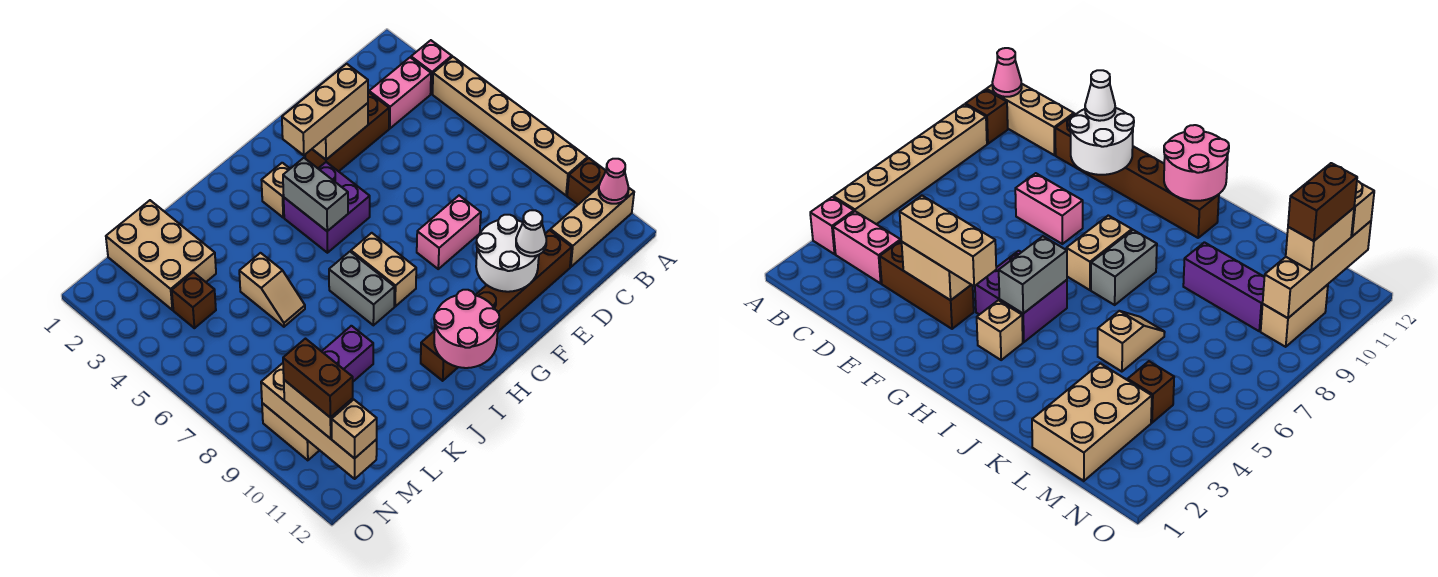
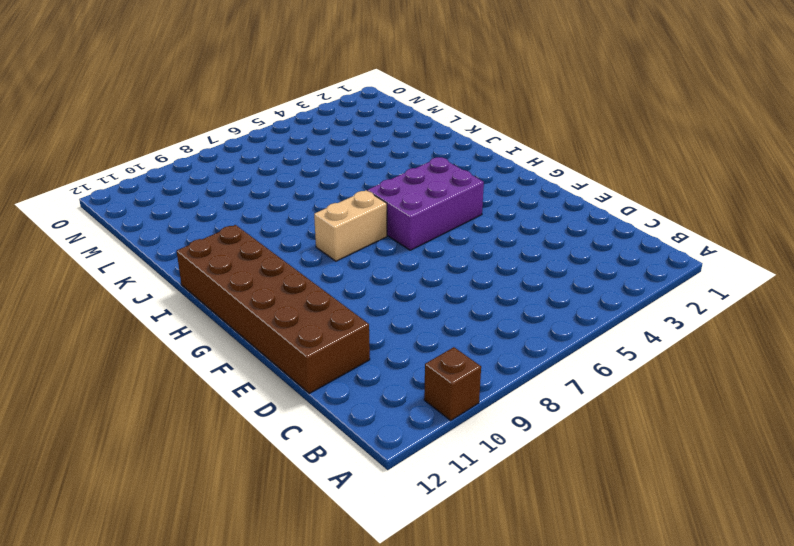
brown 2x6 brick [177,225,370,393] -> brown 1x6 brick [421,230,572,381]
purple 2x3 brick [367,157,484,250] -> purple 2x2 brick [284,162,370,253]
none -> pink 1x1 brick [411,40,452,94]
none -> tan 1x6 brick [433,57,588,195]
none -> tan 1x3 brick [550,187,634,267]

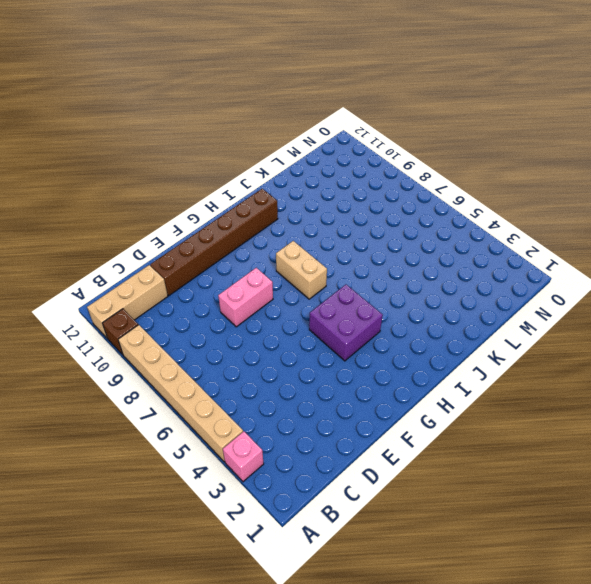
none -> pink 1x2 brick [369,57,431,129]
none -> brown 1x3 brick [305,92,389,171]
none -> tan 1x1 brick [261,163,290,217]

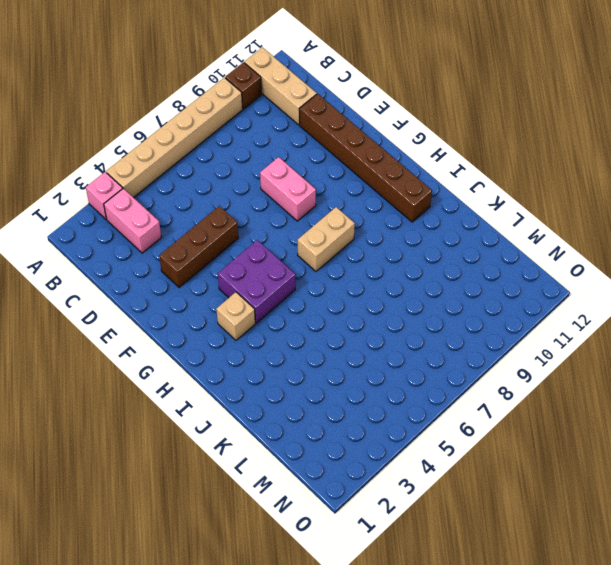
brown 1x3 brick [159,206,238,288] -> brown 1x3 brick turned to [305,92,389,171]
none -> grey 1x2 brick [329,252,395,325]
none -> tan 1x2 slope [239,253,305,327]
none -> purple 1x3 brick [322,326,373,381]

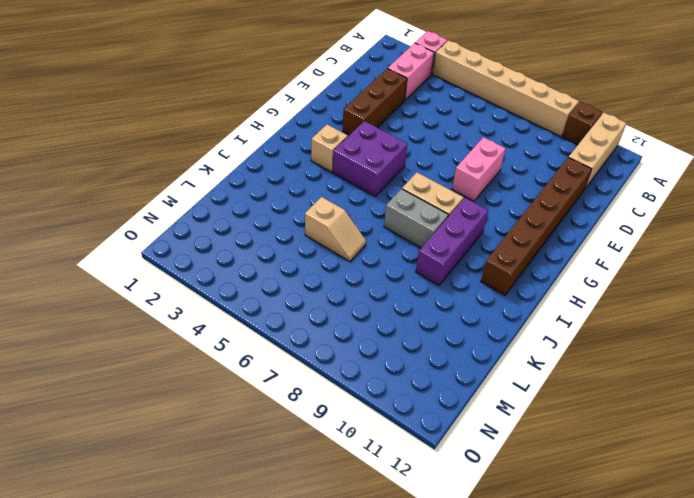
purple 1x3 brick [416,198,488,285] -> purple 1x3 brick moved to [322,326,373,381]
none -> tan 2x3 brick [106,200,216,310]
none -> brown 1x1 brick [172,272,216,328]
none -> tan 1x2 brick [262,403,319,460]

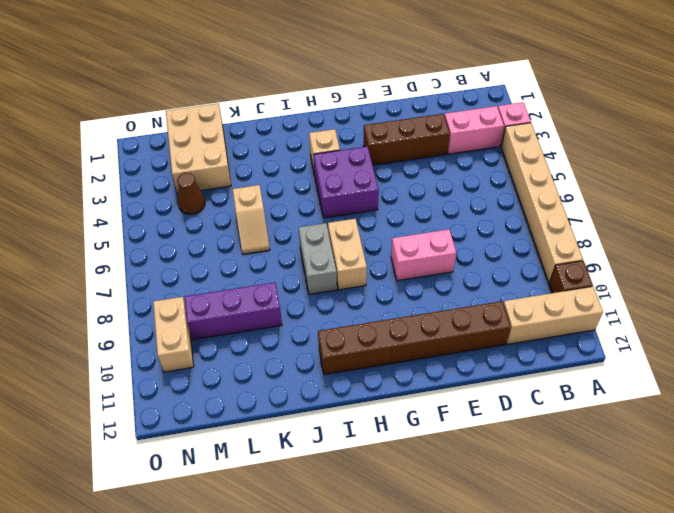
brown 1x1 cone [177,173,205,214] -> brown 1x1 brick [172,272,216,328]
none -> pink 1x1 cone [599,159,629,204]
none -> tan 1x2 brick [312,103,368,160]
none -> white 2x2 round brick [476,215,539,292]

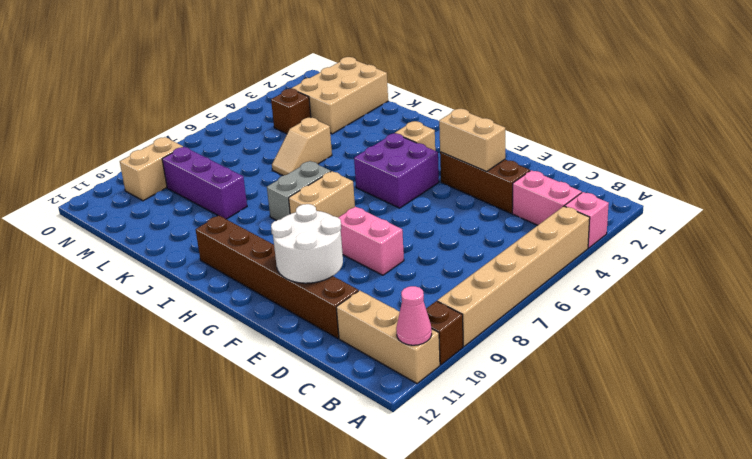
none -> grey 1x2 brick [283,158,348,231]
none -> pink 2x2 round brick [434,290,499,368]
none -> tan 1x4 brick [261,363,377,479]

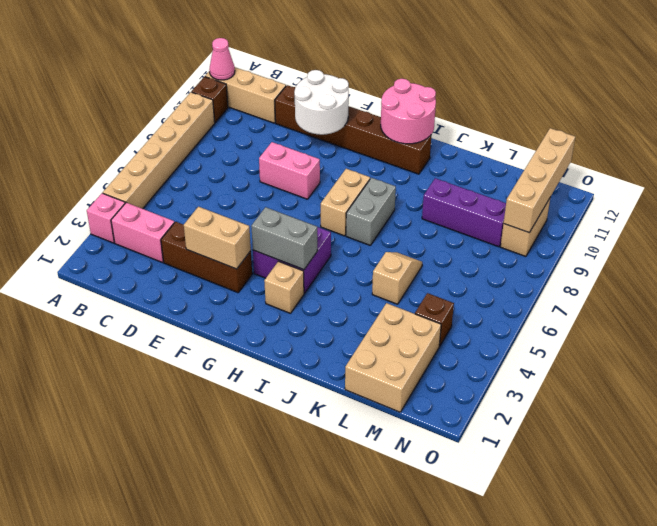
grey 1x2 brick [251,207,318,270] -> grey 1x2 brick turned to [283,158,348,231]
none -> tan 1x3 brick [282,64,368,155]
none -> white 1x1 cone [516,210,546,256]
none -> tan 1x2 brick [284,380,353,439]

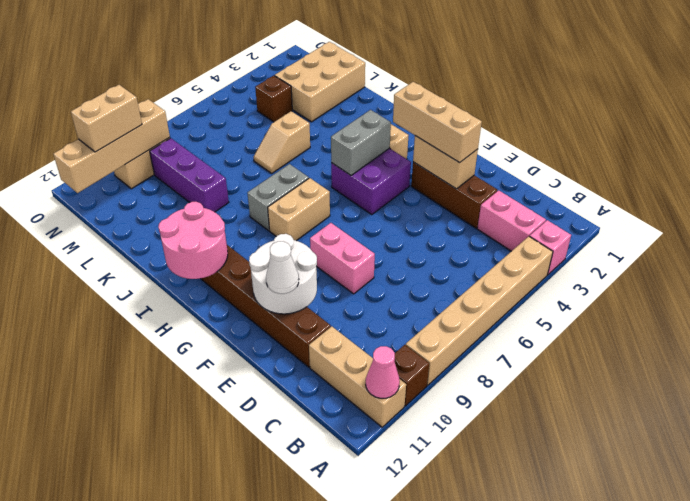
none -> tan 1x1 brick [332,400,377,458]
none -> brown 1x2 brick [283,339,353,418]

